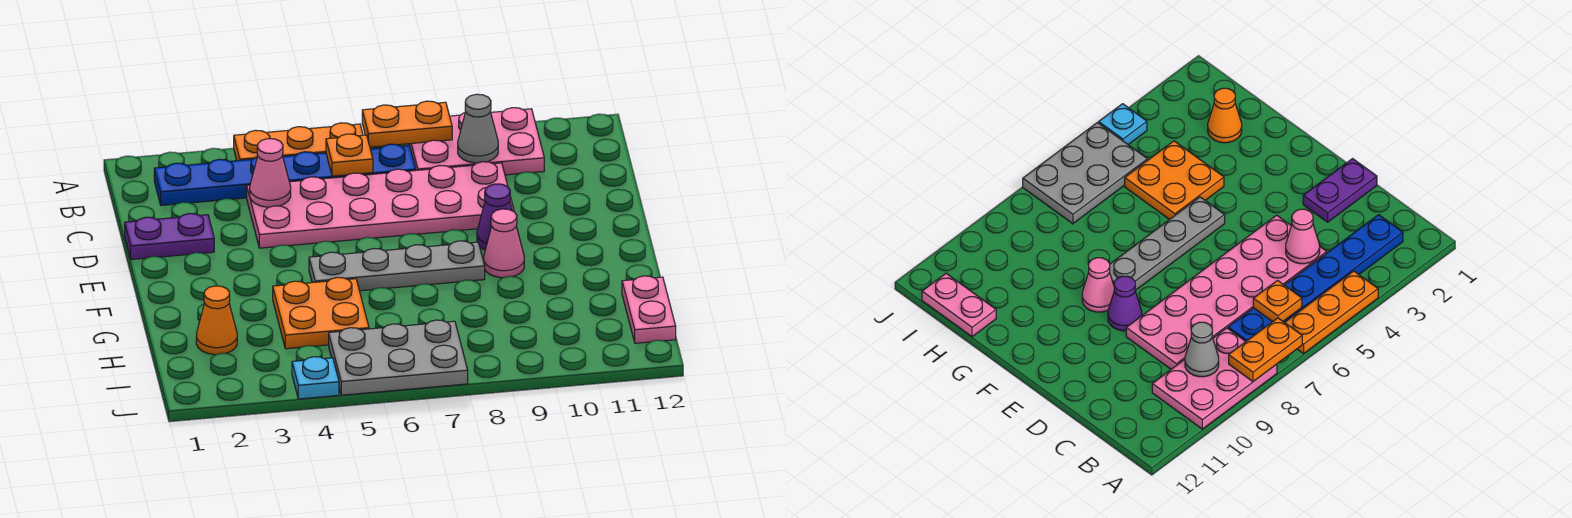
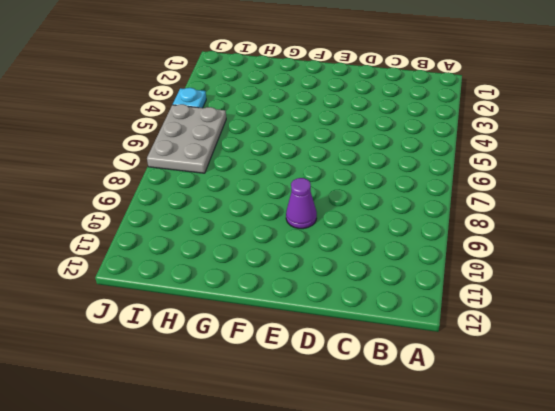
none -> orange 1x3 plate [234,123,363,161]
none -> pink 2x3 plate [408,108,544,175]
none -> blue 1x6 plate [154,144,416,205]

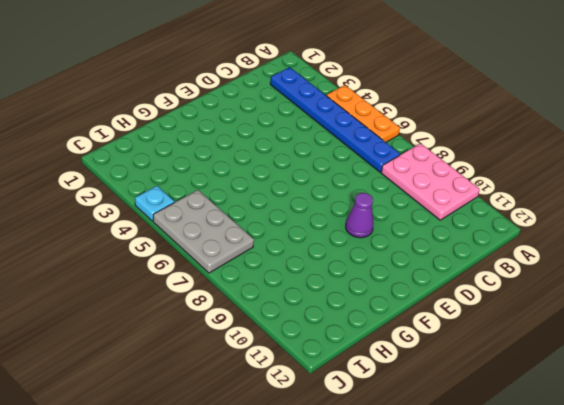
none -> pink 2x6 plate [247,162,514,248]
none -> purple 1x2 plate [125,213,214,260]
none -> grey 1x4 plate [309,241,485,291]

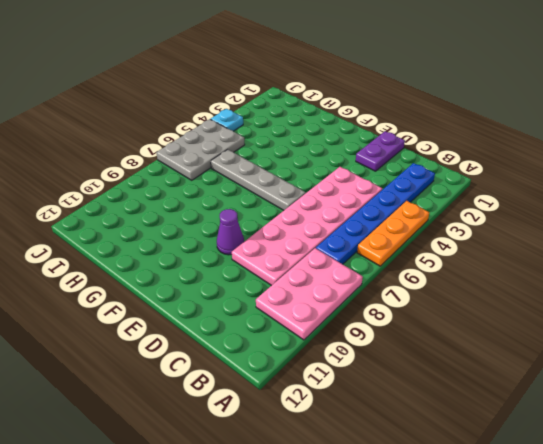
grey 1x4 plate [211,149,306,210] -> grey 1x4 plate turned to [309,241,485,291]
none -> pink 1x1 cone [484,209,524,278]
none -> orange 2x2 plate [273,277,369,349]
none -> orange 1x1 cone [196,286,237,355]

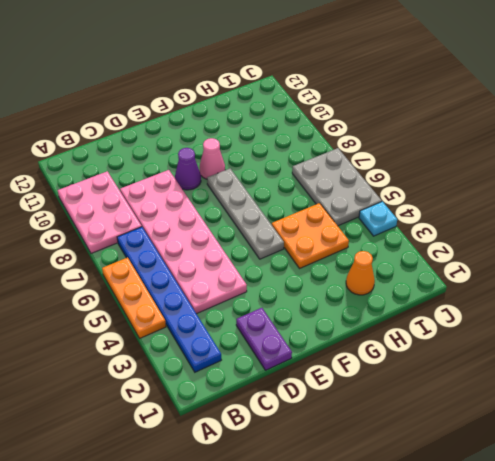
none -> pink 1x2 plate [622,276,676,343]
none -> orange 1x2 plate [362,101,452,147]
none -> orange 1x1 plate [326,134,373,176]

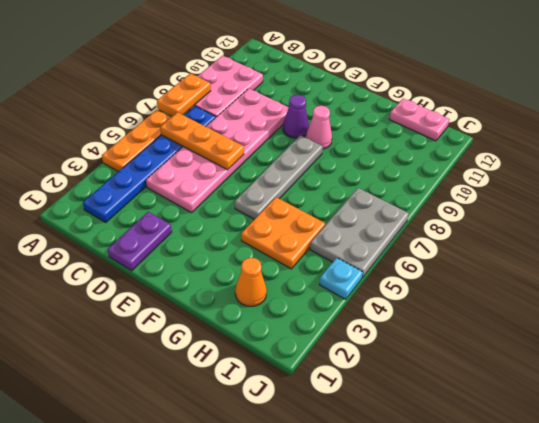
orange 1x3 plate [160,112,244,170] -> orange 1x1 plate [326,134,373,176]
none -> grey 1x1 cone [458,94,498,163]
none -> pink 1x1 cone [250,139,291,207]

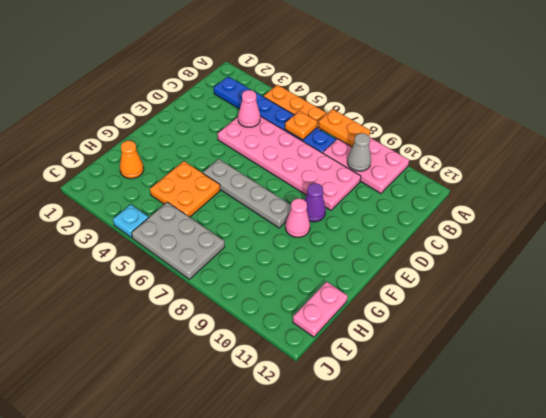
none -> purple 1x2 plate [125,213,214,260]

